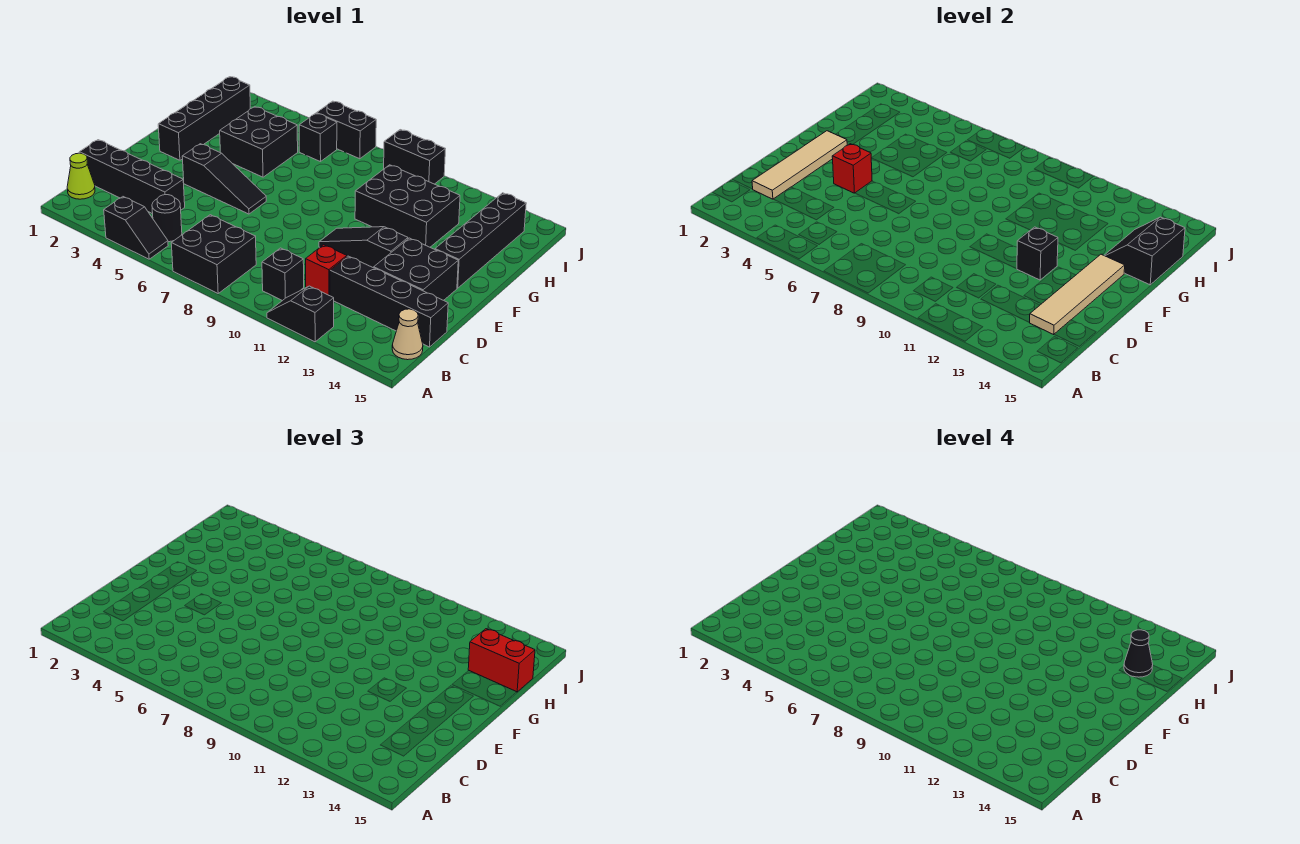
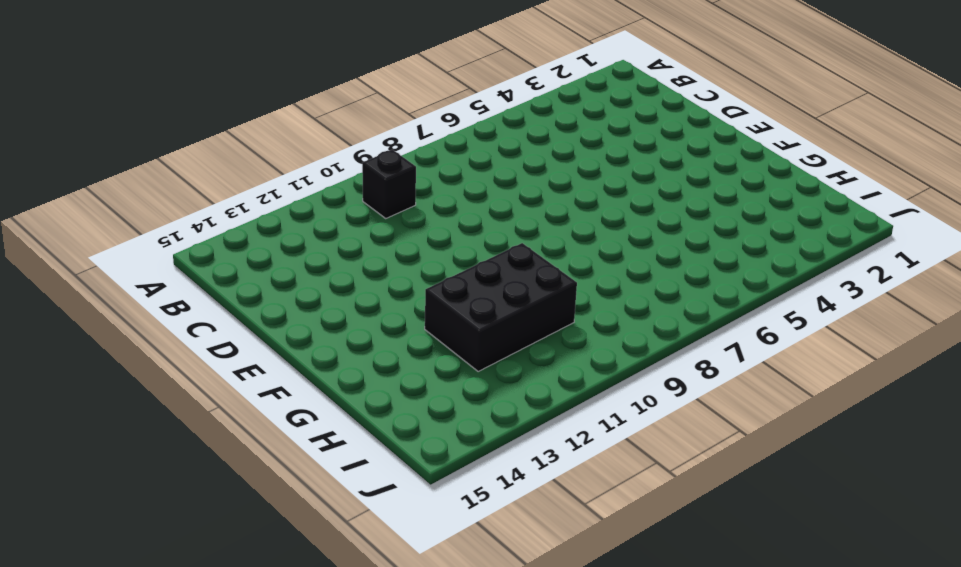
none -> black 1x2 slope [104,197,168,259]
none -> black 2x2 brick [171,215,256,293]
none -> black 1x2 slope [267,286,334,342]

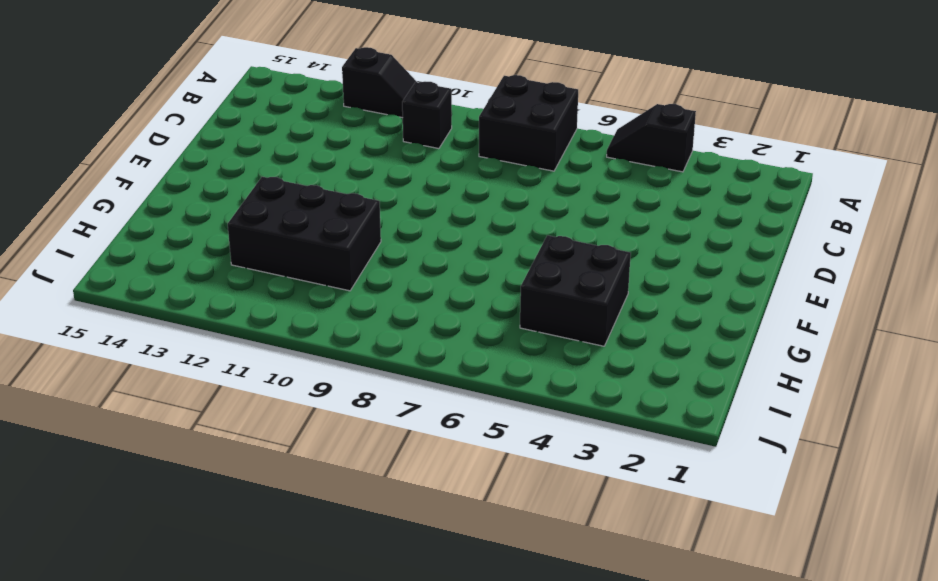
none -> lime 1x1 cone [67,153,95,199]
none -> black 1x1 round brick [152,195,182,242]
none -> tan 1x1 cone [392,309,423,360]

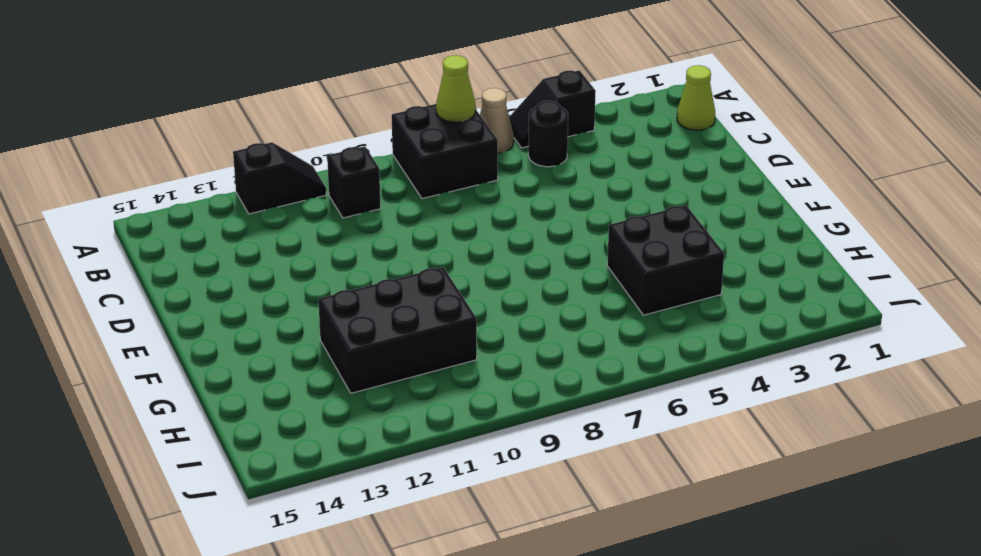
tan 1x1 cone [480,88,514,153] -> tan 1x1 cone moved to [392,309,423,360]
lime 1x1 cone [436,55,476,122] -> none
none -> black 1x4 brick [79,140,185,214]
none -> red 1x1 brick [306,245,347,296]
none -> black 1x4 brick [330,256,448,347]

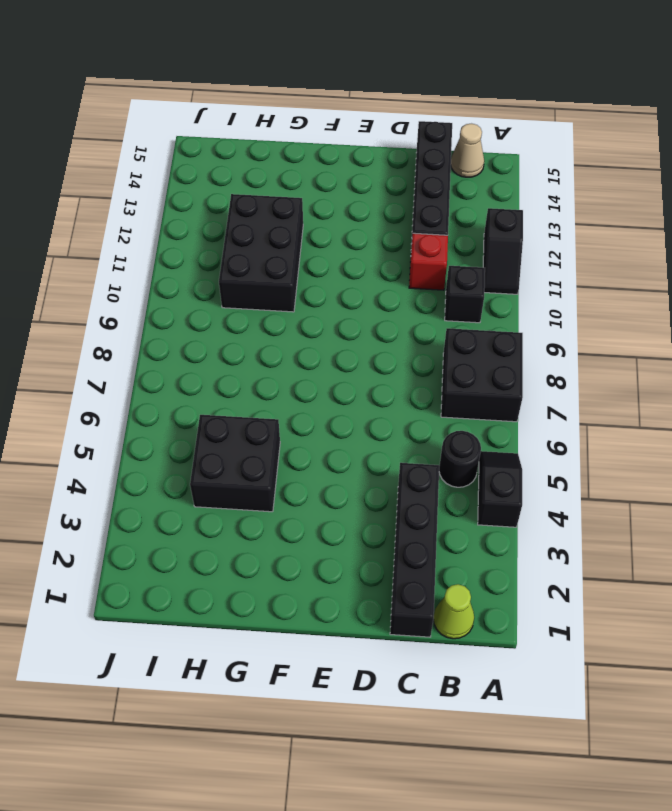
none -> black 2x2 brick [374,238,458,300]
none -> black 1x3 slope [182,144,266,214]
none -> black 1x3 slope [319,227,408,268]

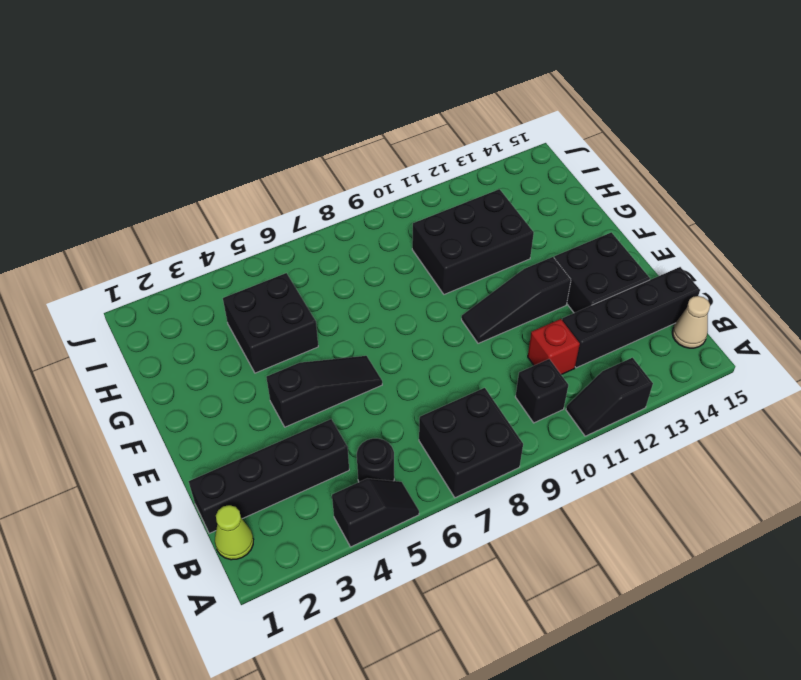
none -> black 1x4 brick [158,77,250,160]
none -> black 1x4 brick [435,193,526,288]
none -> black 1x1 brick [299,113,337,162]

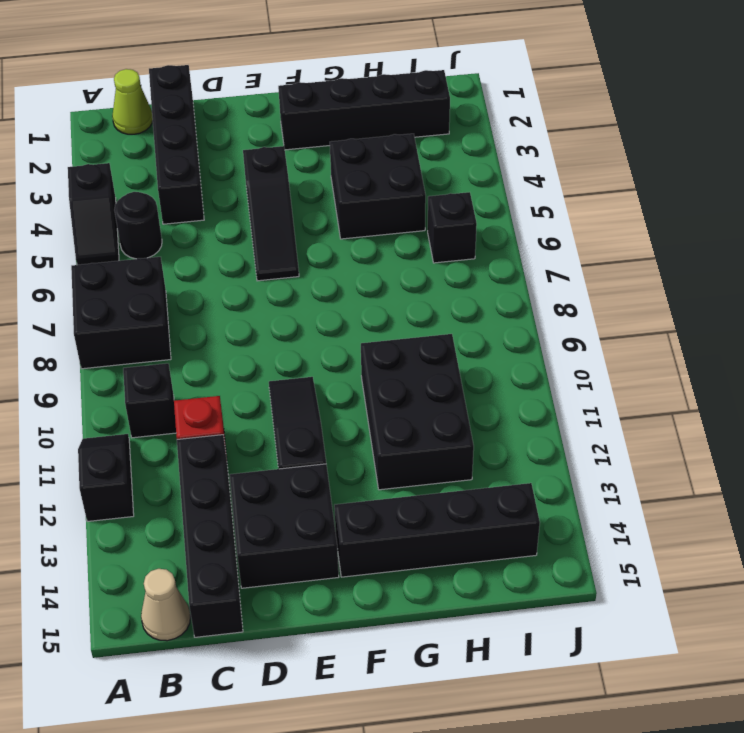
none -> black 1x2 brick [317,101,376,159]
none -> black 1x2 brick [384,130,445,184]
none -> tan 1x4 tile [752,131,847,199]

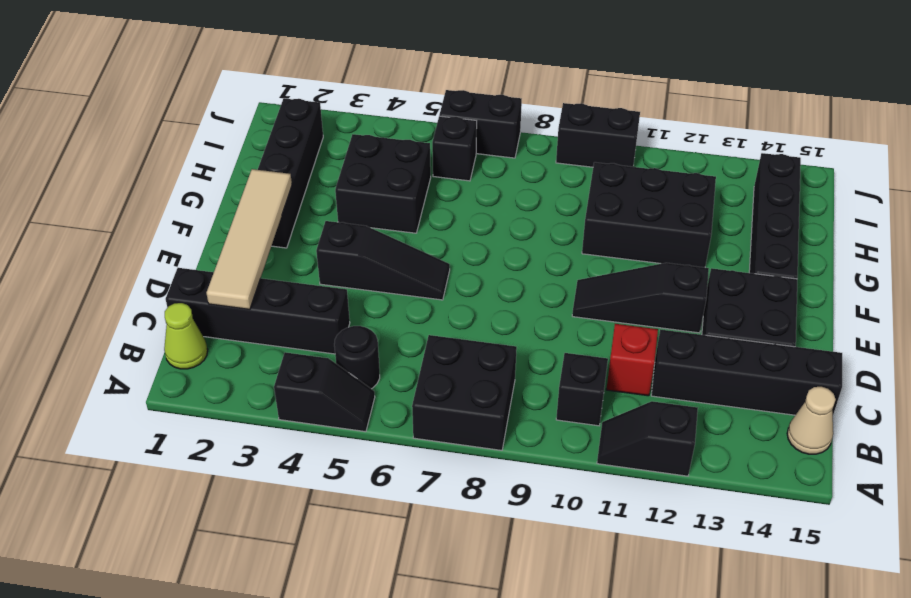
none -> tan 1x4 tile [1029,254,1125,335]
none -> red 1x1 brick [832,144,872,193]
none -> black 1x1 brick [1017,227,1058,280]

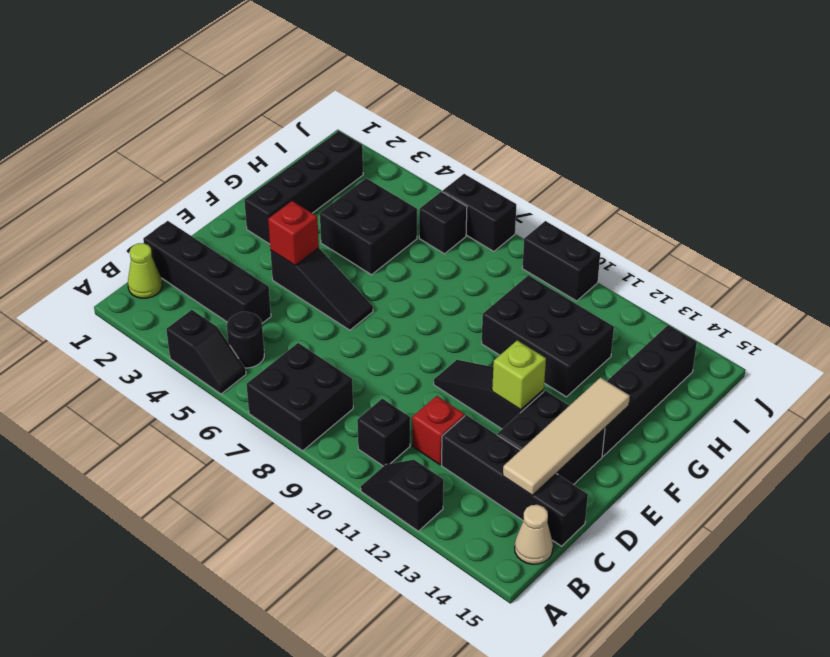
lime 1x1 brick [492,340,546,410] -> black 1x1 brick [1017,227,1058,280]
none -> tan 1x4 tile [752,131,847,199]
none -> black 2x2 slope [1104,217,1185,285]
none -> red 1x2 brick [468,629,535,692]

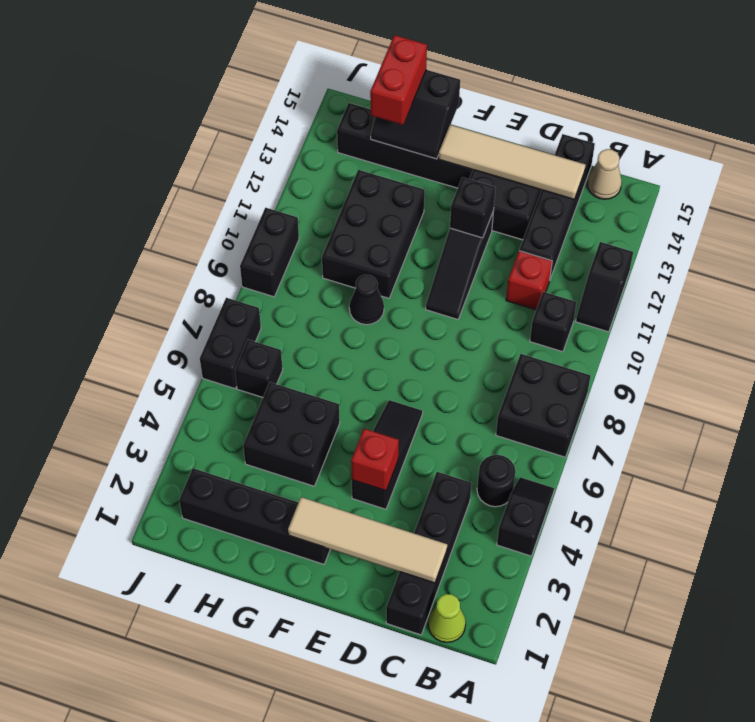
black 1x1 cone [349,275,384,325] -> black 1x1 cone moved to [1124,630,1153,677]

